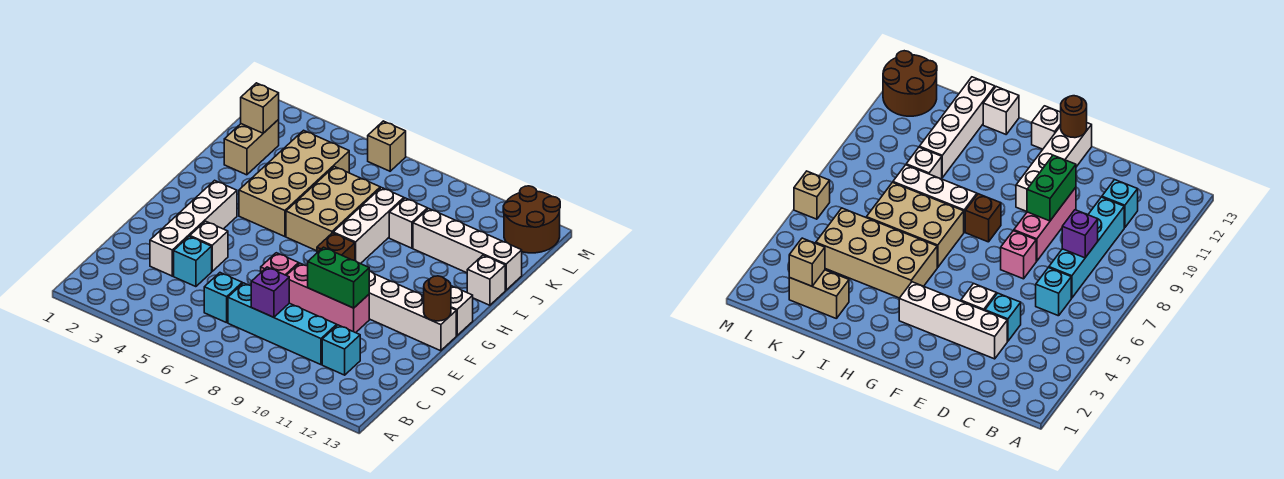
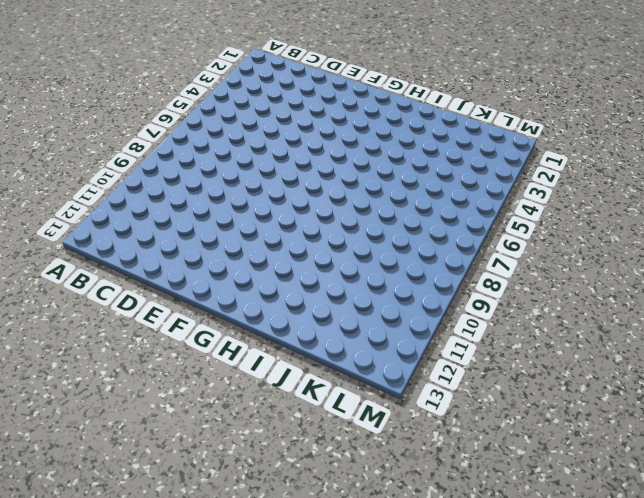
none -> cyan 1x1 brick [204,273,242,323]
none -> cyan 1x4 brick [228,283,337,365]
none -> cyan 1x1 brick [322,325,360,375]

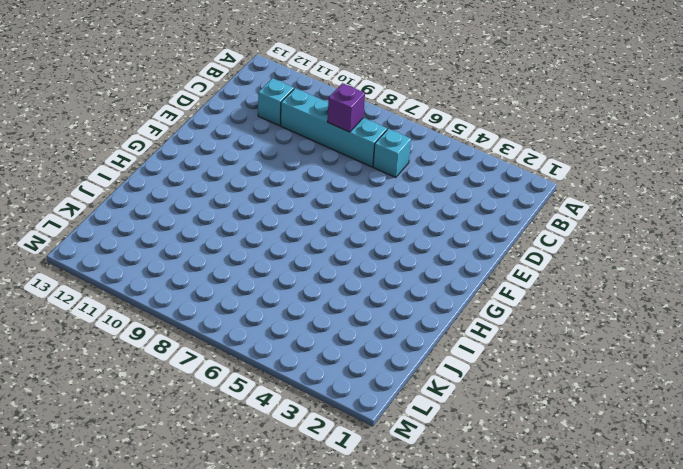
none -> white 1x4 brick [150,180,237,276]
none -> cyan 1x1 brick [174,236,212,287]
none -> white 1x1 brick [190,221,228,271]

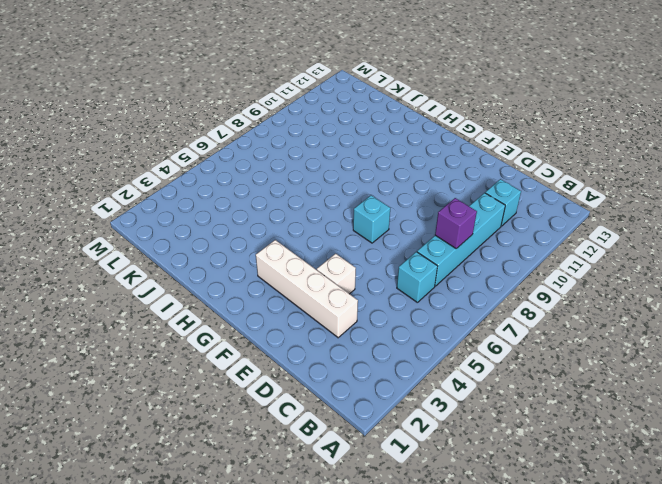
cyan 1x1 brick [353,195,390,243] -> cyan 1x1 brick moved to [174,236,212,287]
none -> pink 1x1 brick [261,253,299,275]
none -> pink 1x3 brick [287,263,369,333]
none -> white 1x4 brick [369,271,456,351]

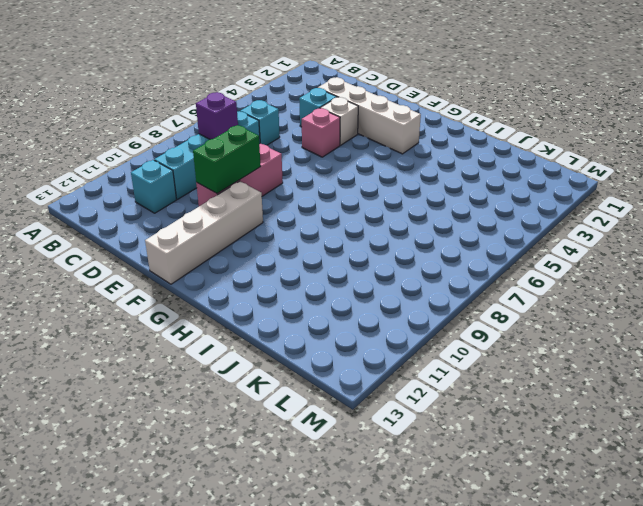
pink 1x1 brick [302,108,340,157] -> pink 1x1 brick moved to [261,253,299,275]
none -> brown 1x1 brick [317,233,355,260]
none -> white 1x1 brick [451,286,473,335]
none -> tan 2x4 brick [239,130,349,237]

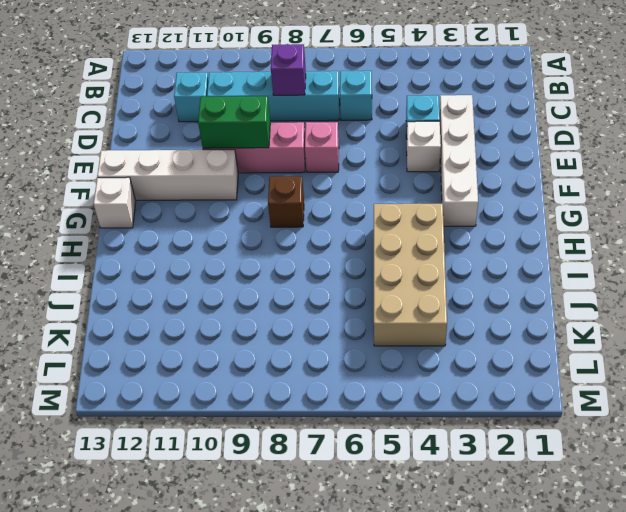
none -> tan 2x3 brick [286,167,380,251]
none -> white 1x3 brick [333,188,404,264]
none -> white 1x1 brick [467,255,505,305]

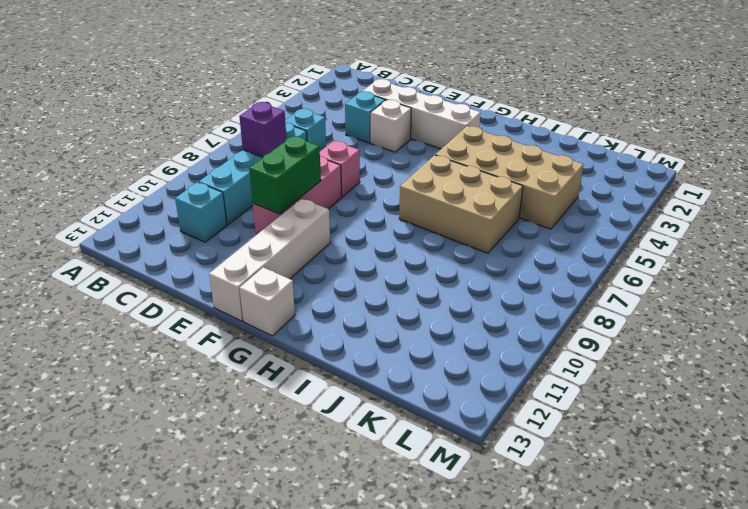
none -> brown 1x1 brick [317,233,355,260]
none -> white 1x3 brick [333,188,404,264]
none -> white 1x1 brick [467,255,505,305]

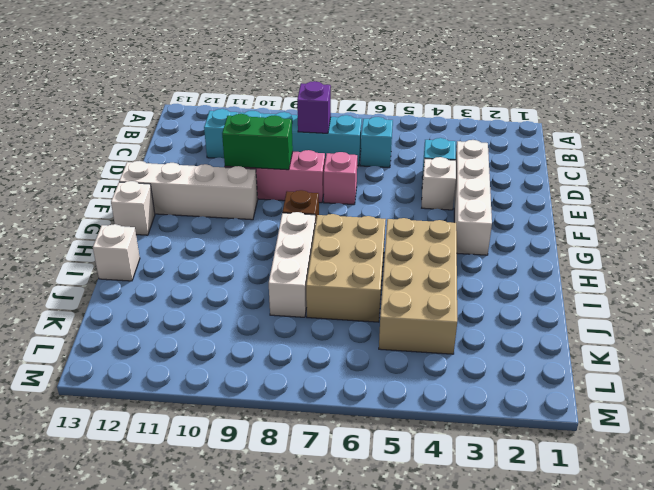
none -> tan 1x2 brick [224,120,279,175]
none -> white 1x1 brick [389,198,427,248]
none -> white 1x4 brick [413,208,522,290]

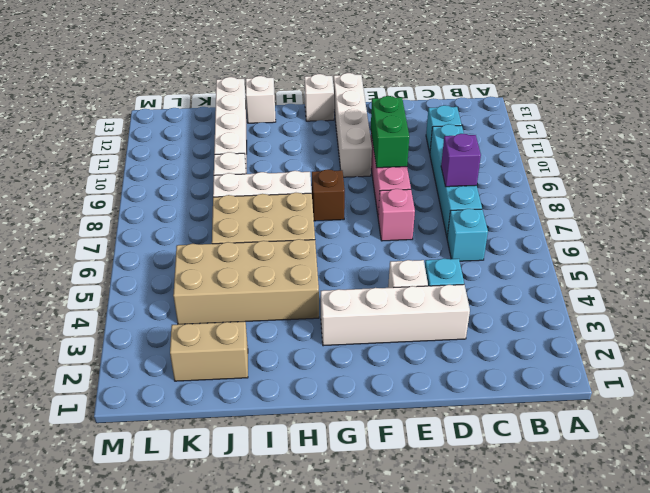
none -> brown 2x2 round brick [503,186,560,253]
none -> tan 1x1 brick [368,121,406,171]
none -> brown 1x1 round brick [424,276,451,321]

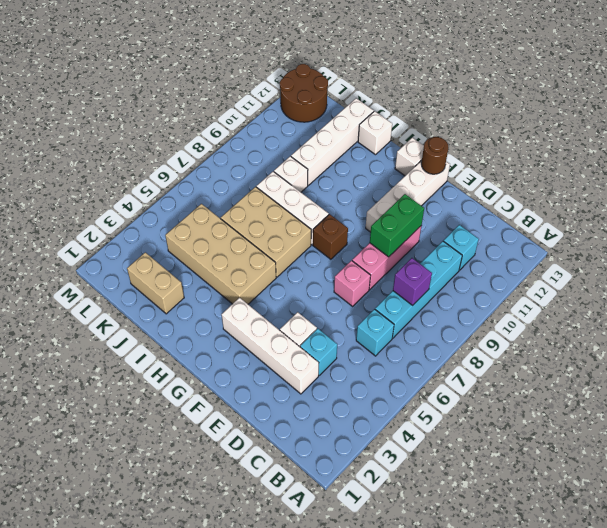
none -> tan 1x1 brick [368,121,406,171]
none -> tan 1x1 brick [241,83,279,133]

